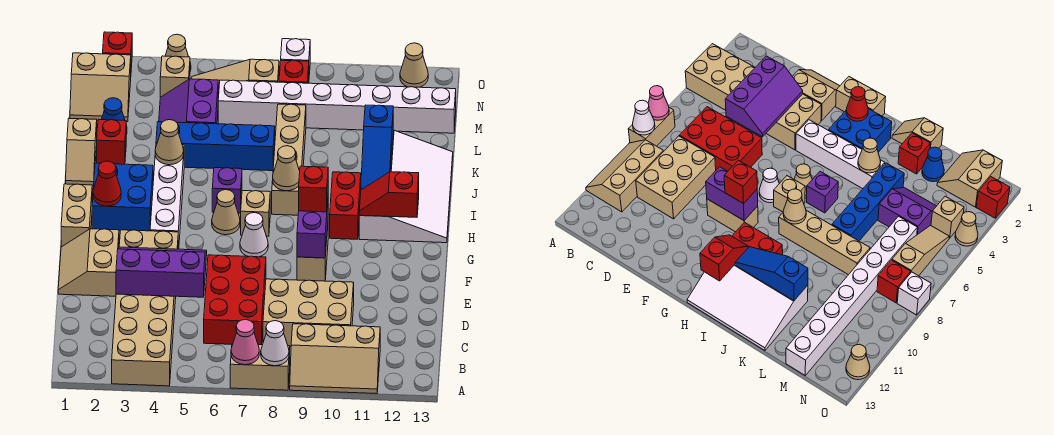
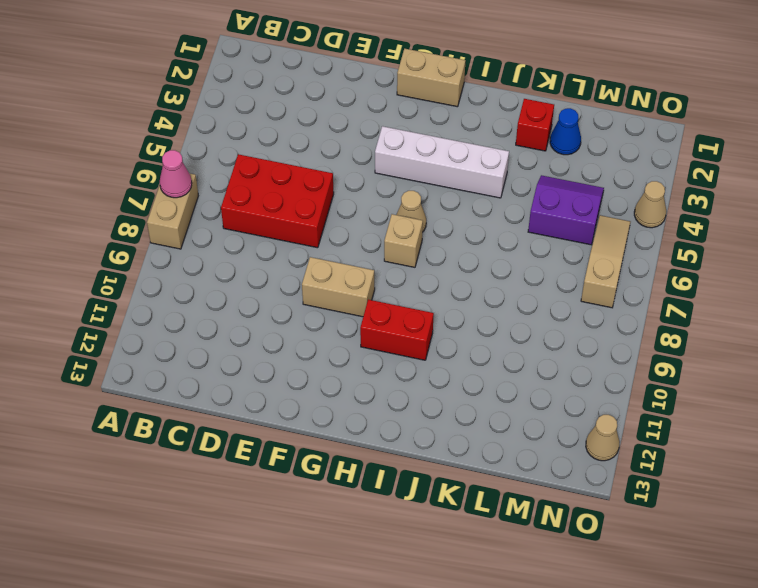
none -> tan 2x6 brick [112,230,178,386]
none -> tan 2x3 slope [290,324,380,394]
none -> tan 2x3 brick [263,279,354,347]
none -> tan 2x2 slope [58,229,119,296]

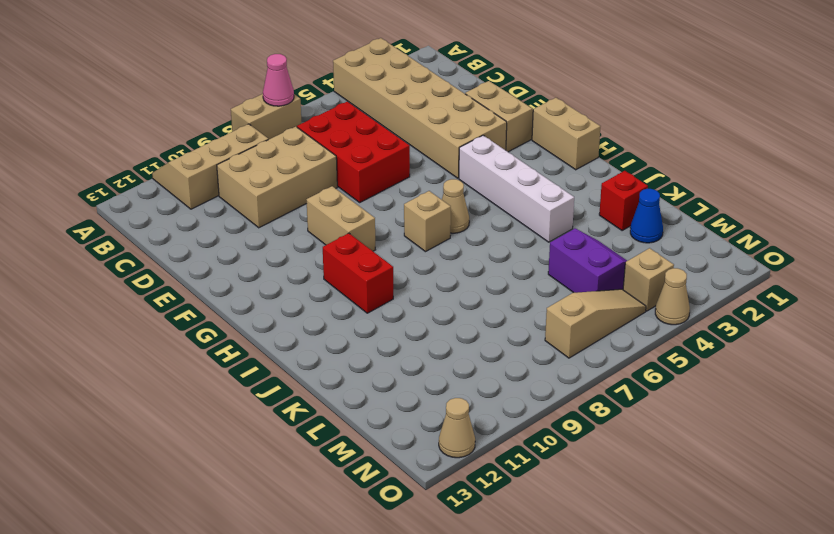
none -> white 1x1 cone [240,213,268,257]
none -> blue 2x2 brick [92,163,153,231]
none -> white 3x4 slope [359,130,453,243]
none -> purple 1x1 brick [212,168,242,213]

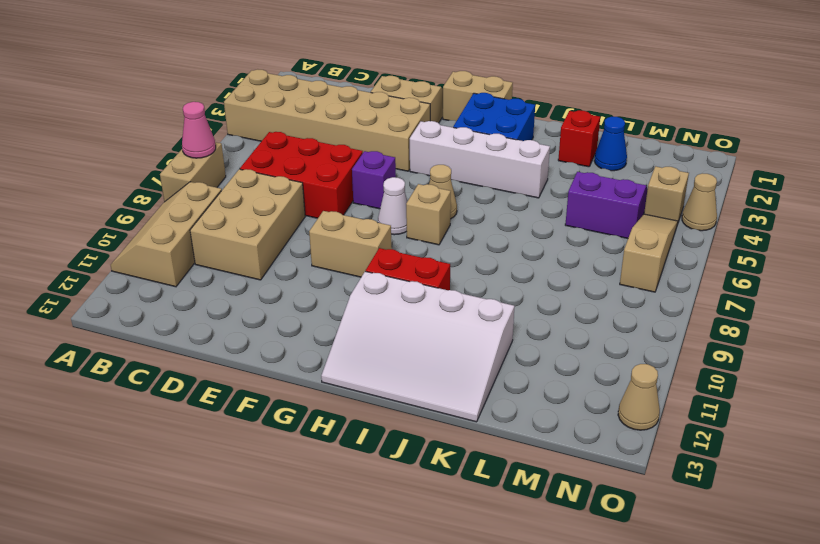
purple 1x1 brick [352,151,396,209] -> purple 1x1 brick moved to [212,168,242,213]
none -> tan 1x4 brick [272,104,306,215]
none -> tan 1x2 slope [66,119,97,186]
none -> blue 1x4 brick [156,122,275,171]
none -> tan 2x2 slope [70,53,131,122]

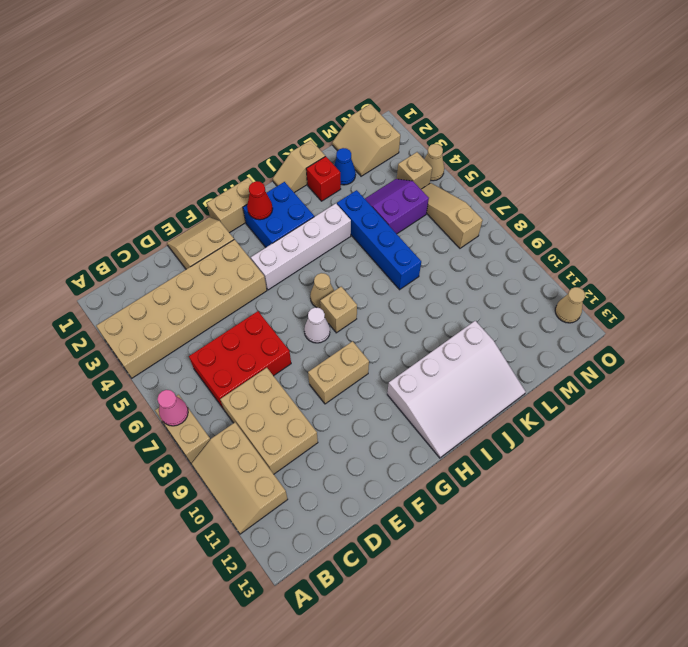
none -> red 1x2 brick [330,172,361,239]
none -> purple 1x1 brick [212,168,242,213]
none -> tan 1x4 brick [272,104,306,215]
none -> white 1x8 brick [218,80,456,133]

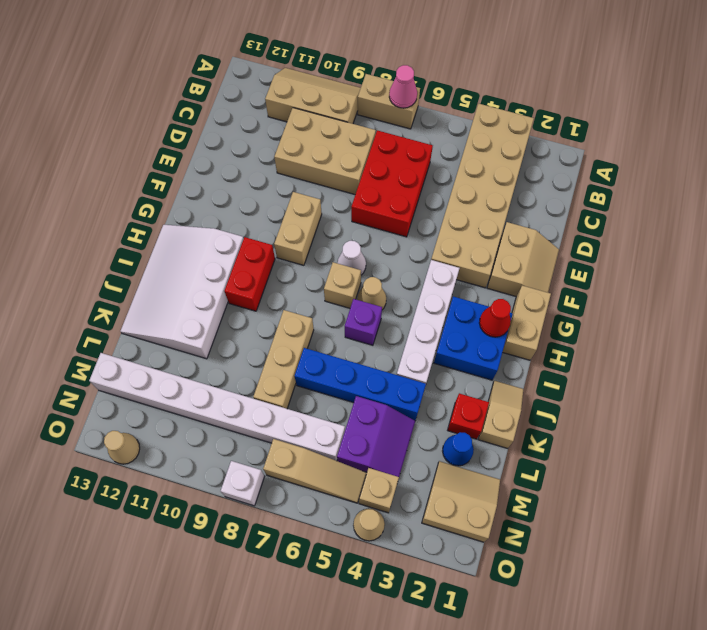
tan 1x3 brick [253,310,314,409] -> tan 1x4 brick [272,104,306,215]
none -> red 1x1 brick [279,60,309,83]
none -> red 1x1 brick [103,32,132,68]
none -> white 1x1 cone [261,321,289,366]
none -> purple 2x3 slope [116,247,207,297]

